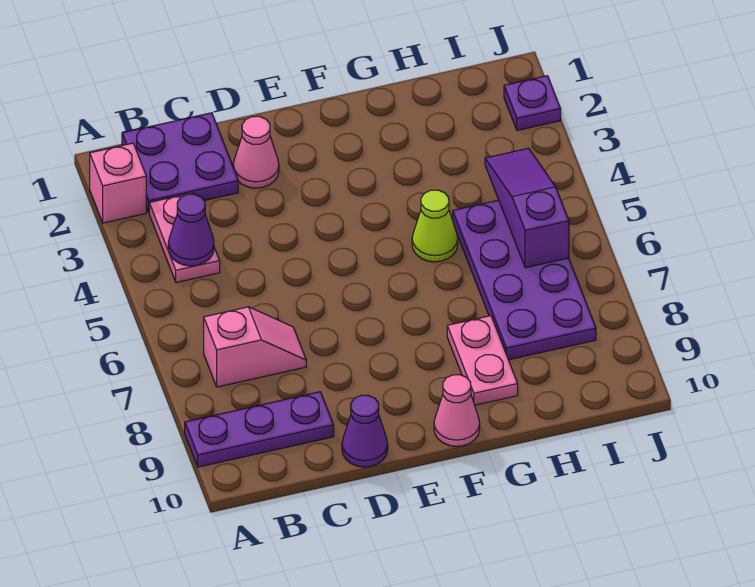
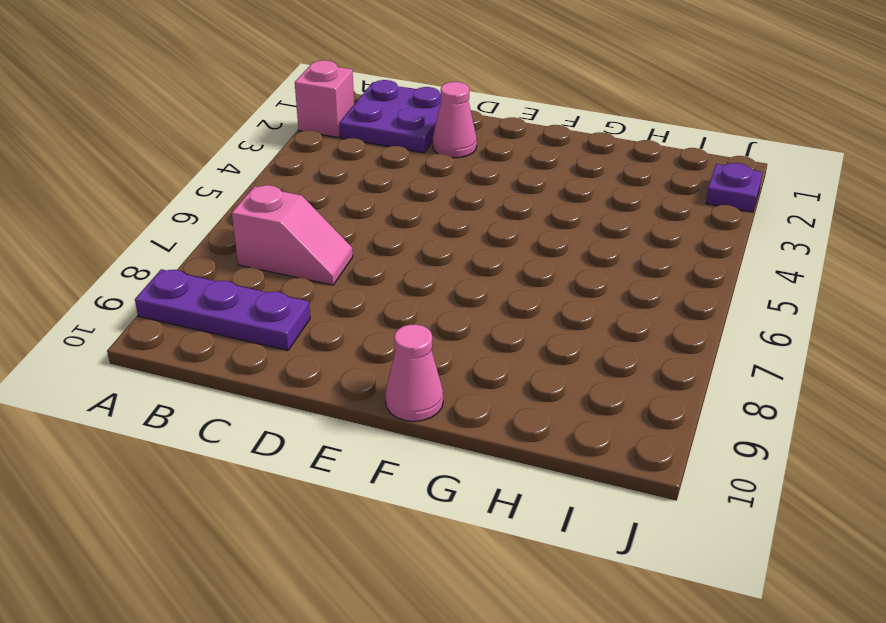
none -> pink 1x2 plate [149,193,220,283]
none -> purple 1x1 cone [342,395,388,467]
none -> lime 1x1 cone [412,190,458,262]

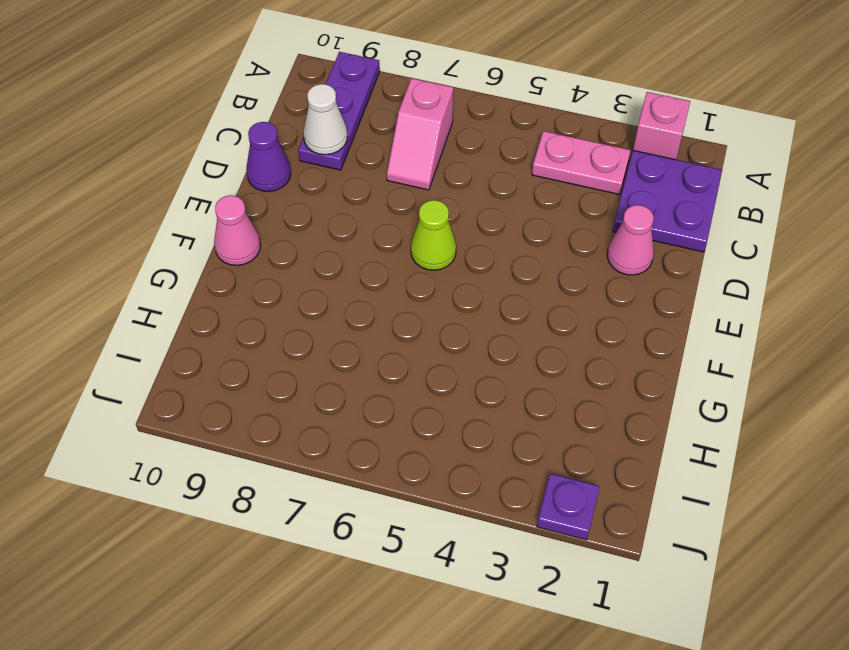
white 1x1 cone [303,84,347,155] -> none
lime 1x1 cone [411,200,456,270] -> lime 1x1 cone moved to [412,190,458,262]
none -> pink 1x2 plate [447,316,518,405]
none -> purple 2x4 plate [453,200,596,360]
none -> purple 1x1 cone [168,194,214,266]

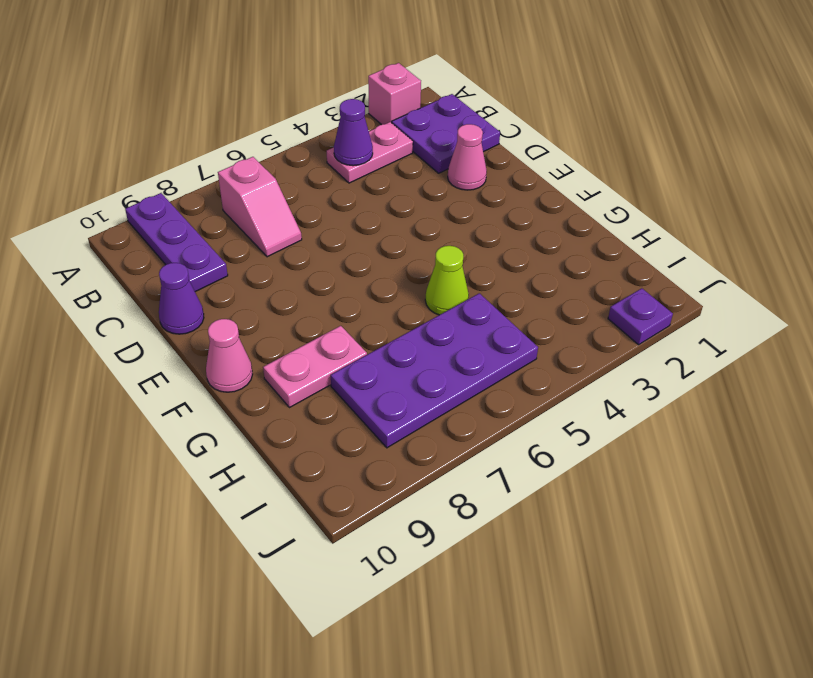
none -> purple 1x3 slope [485,148,569,268]

